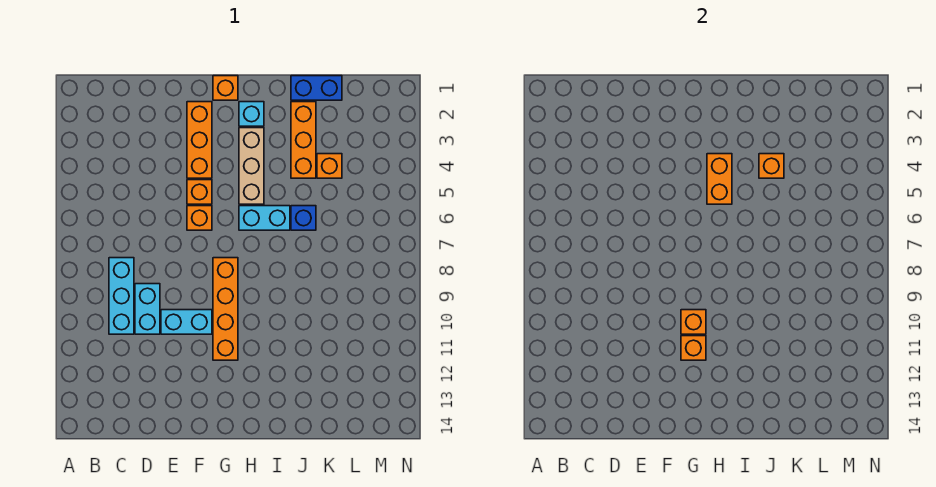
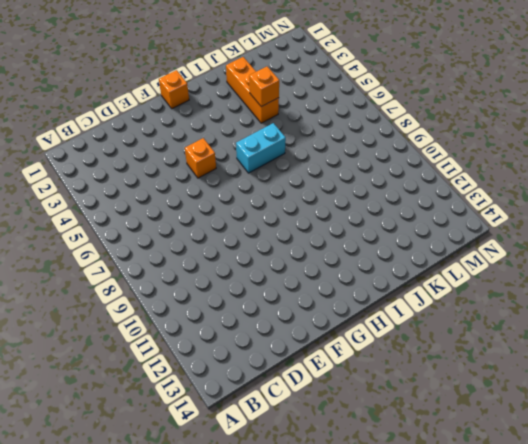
none -> cyan 1x3 brick [109,258,134,334]
none -> cyan 1x2 brick [135,284,160,334]
none -> cyan 1x2 brick [161,310,212,334]

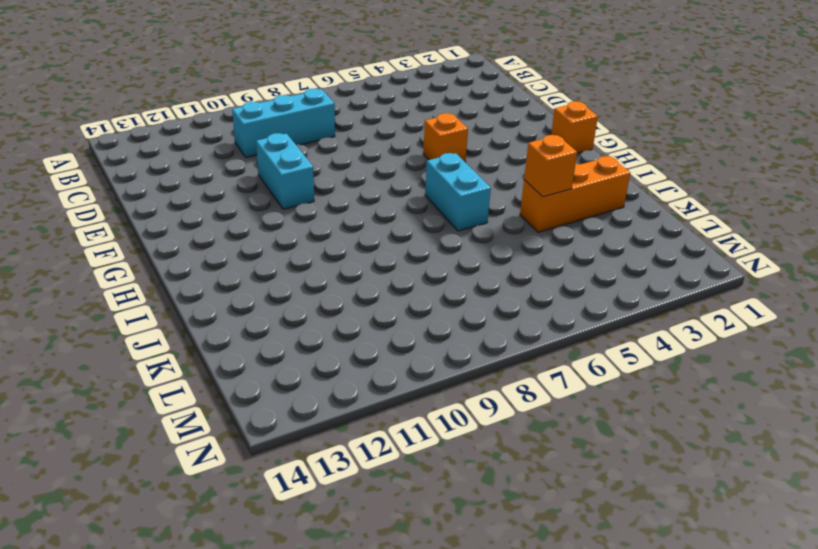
none -> cyan 1x2 brick [135,284,160,334]
none -> orange 1x3 brick [187,102,212,178]
none -> orange 1x1 brick [187,206,212,230]

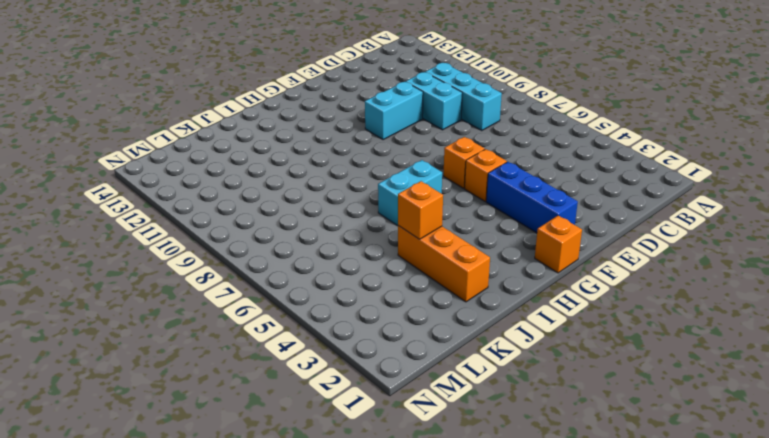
blue 1x3 brick [486,162,578,233] -> orange 1x3 brick [187,102,212,178]
none -> orange 1x4 brick [213,258,238,360]
none -> cyan 1x1 brick [239,102,264,126]
none -> tan 1x3 brick [239,128,264,204]

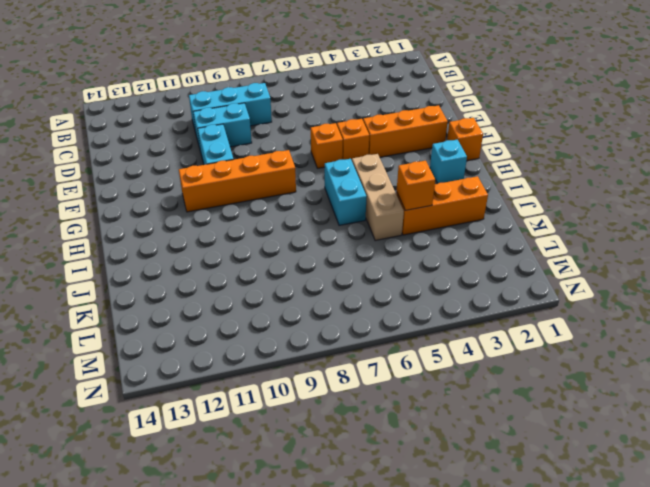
tan 1x3 brick [352,154,404,241] -> tan 1x3 brick turned to [239,128,264,204]
none -> blue 1x2 brick [291,76,342,100]
none -> blue 1x1 brick [291,206,316,230]
none -> orange 1x1 brick [317,154,342,178]

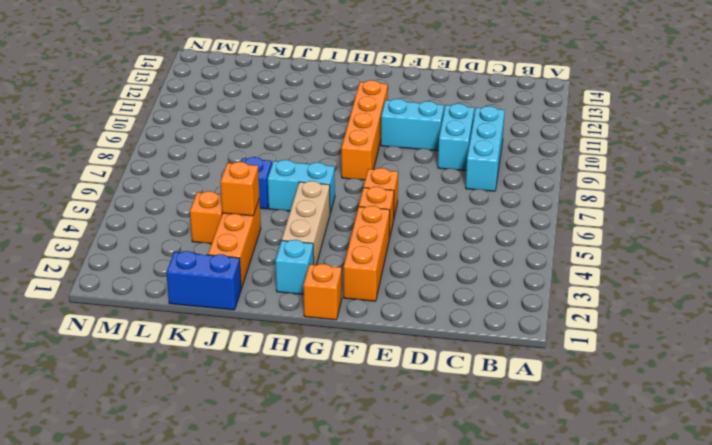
none -> orange 1x1 brick [681,310,706,334]
none -> orange 1x1 brick [681,336,706,360]
none -> orange 1x2 brick [707,154,732,204]

